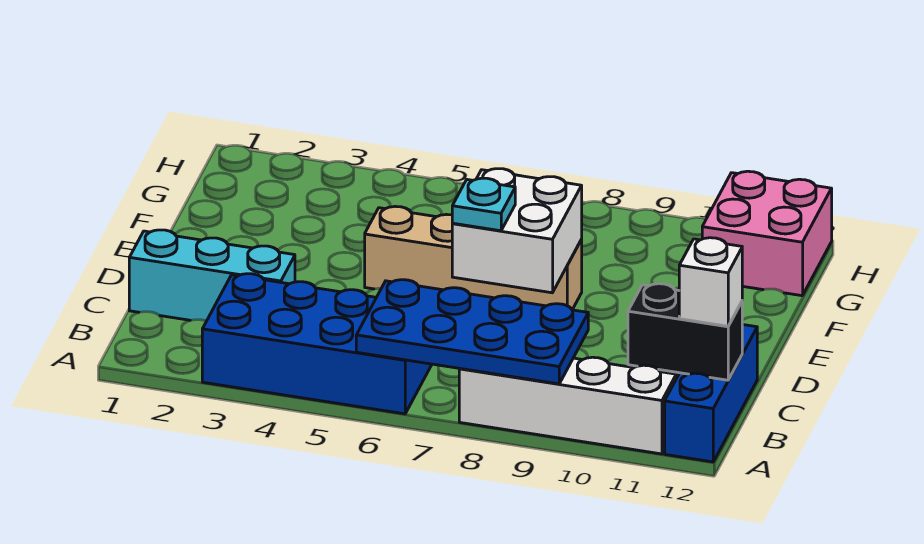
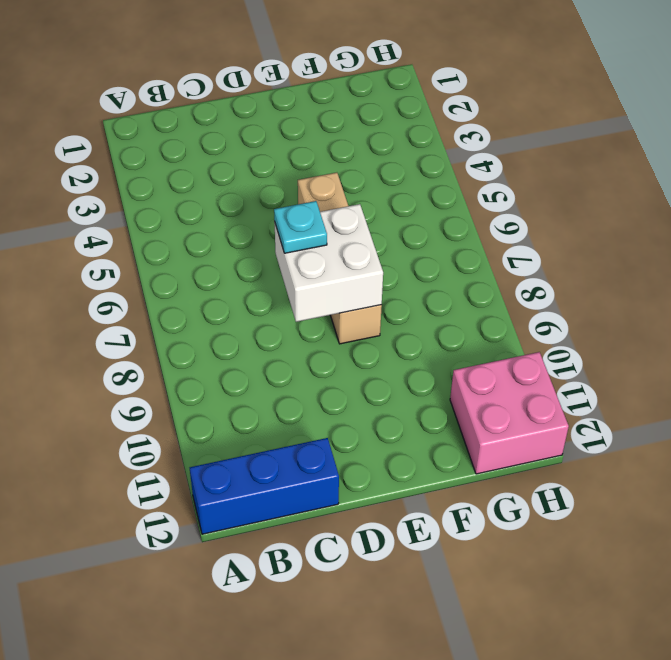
none -> blue 2x4 brick [202,274,432,414]
none -> white 1x4 brick [459,357,676,454]

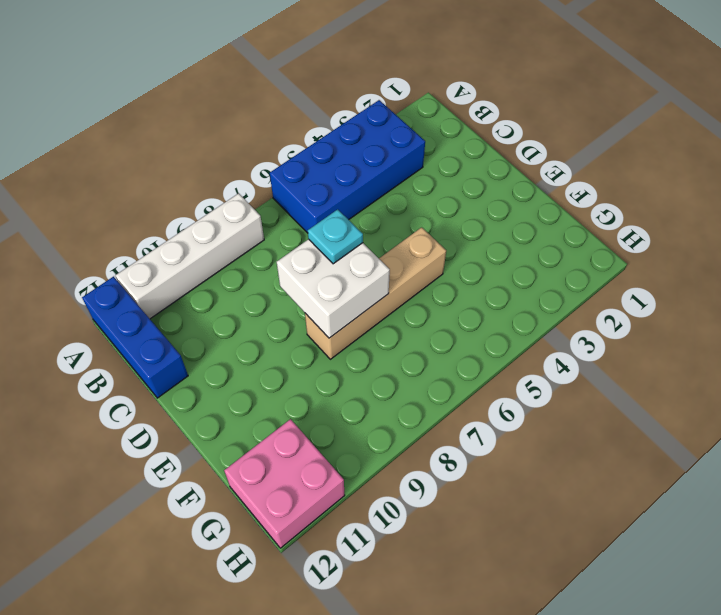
none -> cyan 1x3 brick [129,230,295,321]
none -> blue 2x4 plate [356,280,588,384]

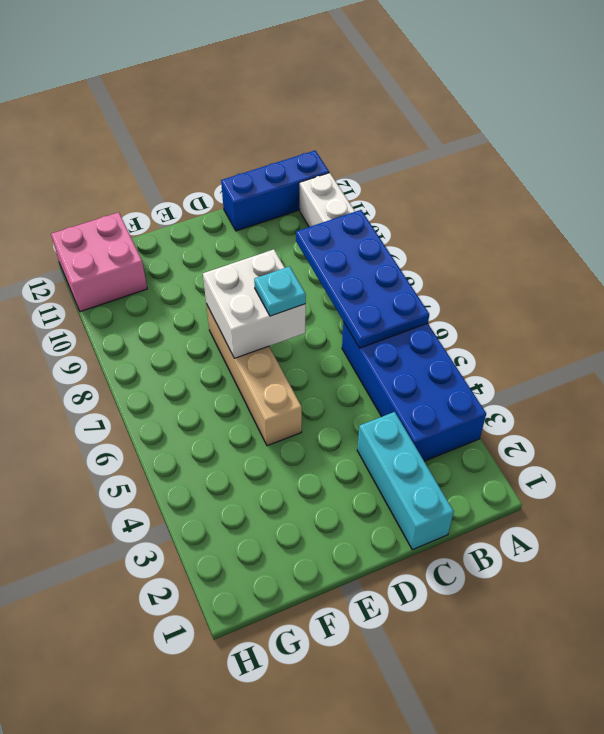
none -> black 1x2 brick [628,284,742,380]
none -> white 1x1 brick [679,238,742,326]

